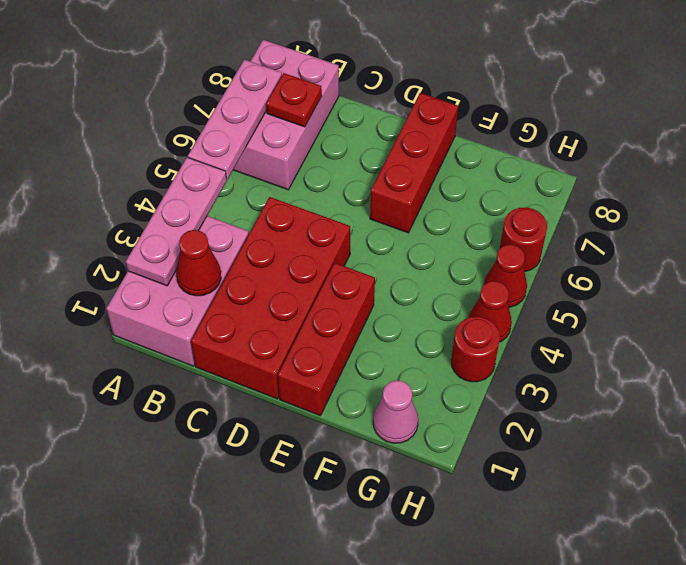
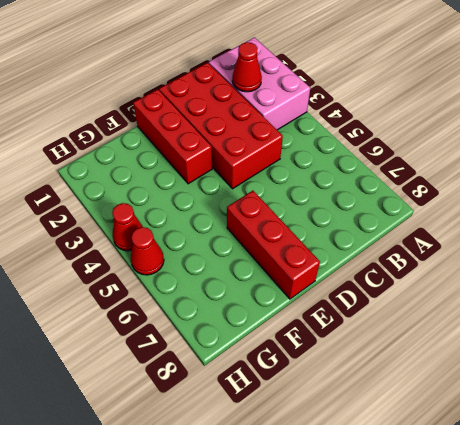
none -> pink 2x3 brick [233,40,339,190]
none -> pink 1x1 cone [373,380,418,443]
none -> red 1x1 round brick [451,316,500,382]

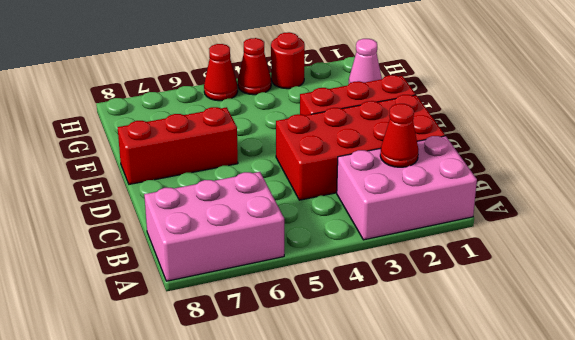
none -> red 1x1 round brick [500,207,547,272]
none -> pink 1x3 plate [126,157,227,286]
none -> pink 1x3 plate [188,60,282,179]

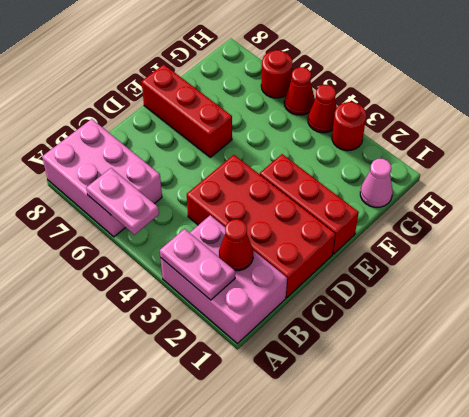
pink 1x2 plate [160,229,235,300] -> pink 1x3 plate [126,157,227,286]
pink 1x2 plate [86,168,159,235] -> pink 1x3 plate [188,60,282,179]
none -> red 1x1 plate [266,73,322,127]

